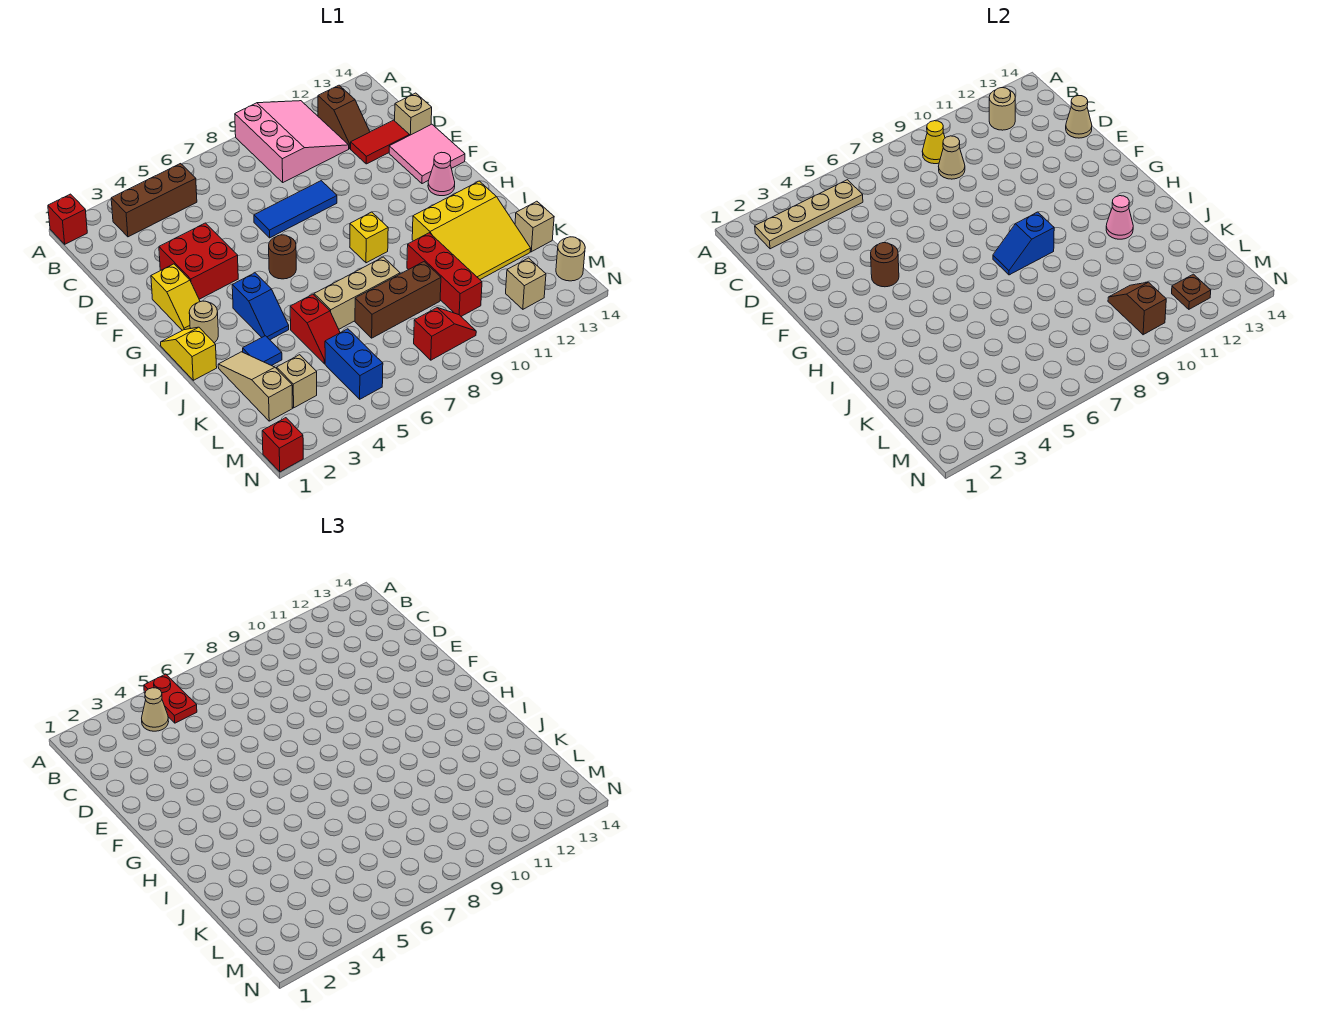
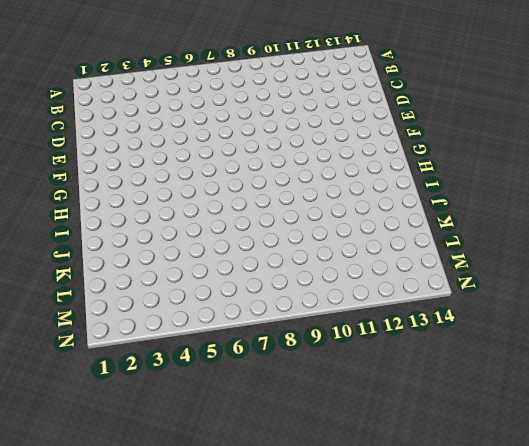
none -> red 1x1 brick [48,194,87,244]
none -> pink 3x3 slope [235,101,349,182]
none -> brown 1x3 brick [111,164,197,237]
none -> brown 1x2 slope [318,85,370,149]

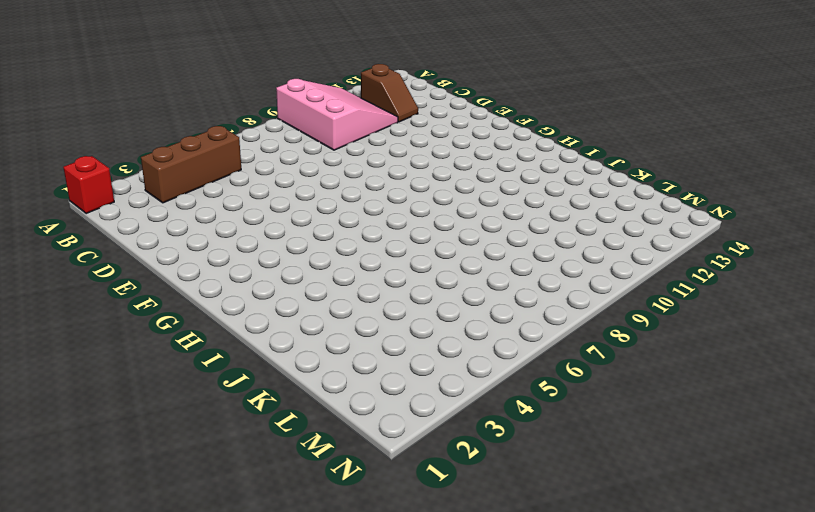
none -> red 1x2 tile [351,120,409,164]
none -> tan 1x1 brick [395,93,432,135]
none -> red 2x2 brick [159,223,238,299]
none -> blue 1x3 tile [254,181,337,238]

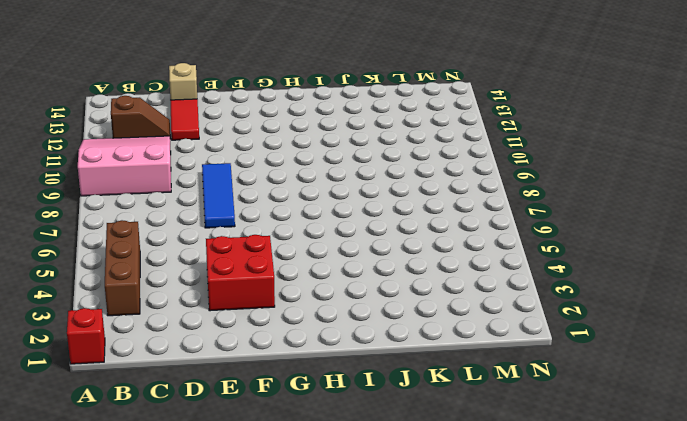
none -> pink 2x2 tile [389,124,465,184]
none -> yellow 1x2 slope [151,264,200,330]
none -> brown 1x1 round brick [269,235,296,279]
none -> pink 1x1 cone [428,152,455,196]

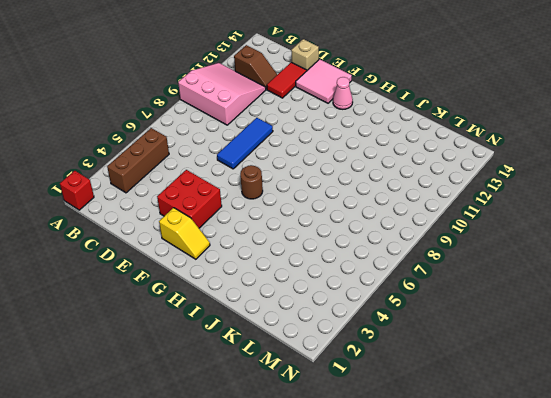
none -> yellow 1x2 slope [161,327,217,380]
none -> tan 1x1 round brick [189,301,218,343]
none -> blue 1x2 slope [232,273,289,340]
none -> yellow 1x1 brick [350,212,388,263]

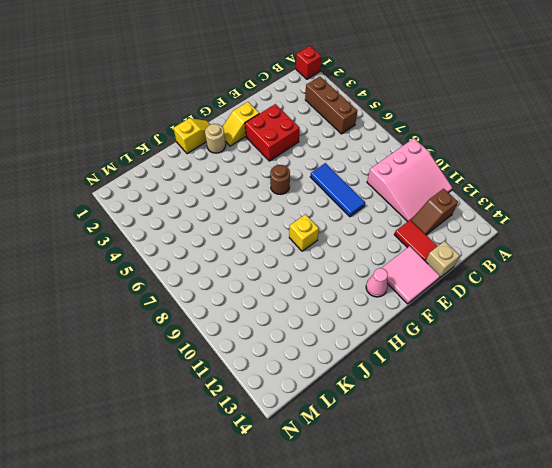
none -> blue 1x2 slope [232,273,289,340]
none -> yellow 3x3 slope [412,181,531,279]
none -> tan 1x3 slope [218,352,293,421]
none -> blue 1x1 tile [243,336,282,366]

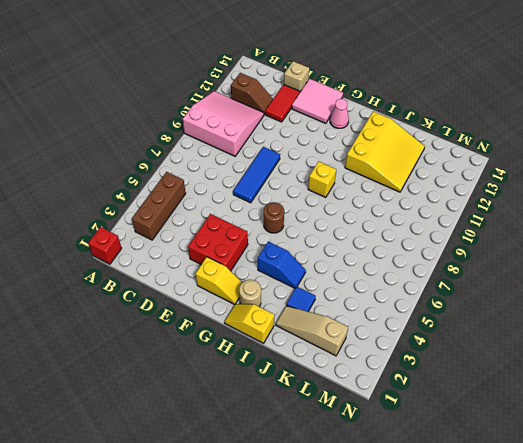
none -> red 1x2 slope [290,294,340,364]
none -> tan 1x3 brick [314,257,400,329]
none -> red 1x3 brick [407,233,482,316]
none -> brown 1x3 brick [355,262,441,338]

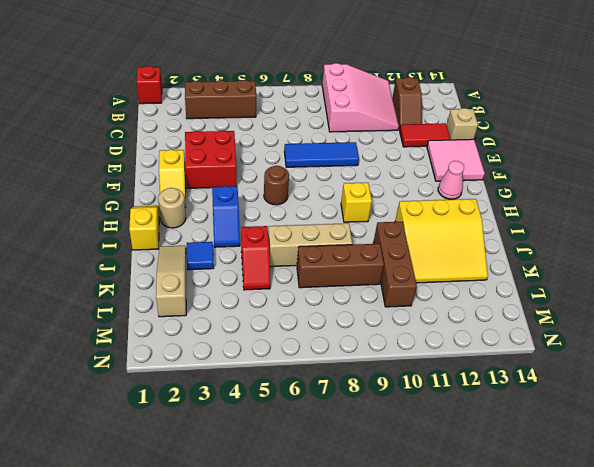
brown 1x3 brick [373,222,417,307] -> red 1x3 brick [407,233,482,316]
none -> tan 1x1 brick [515,201,554,252]
none -> tan 1x1 brick [277,355,317,408]
none -> blue 1x2 brick [325,329,383,399]
none -> red 1x2 slope [414,308,476,360]

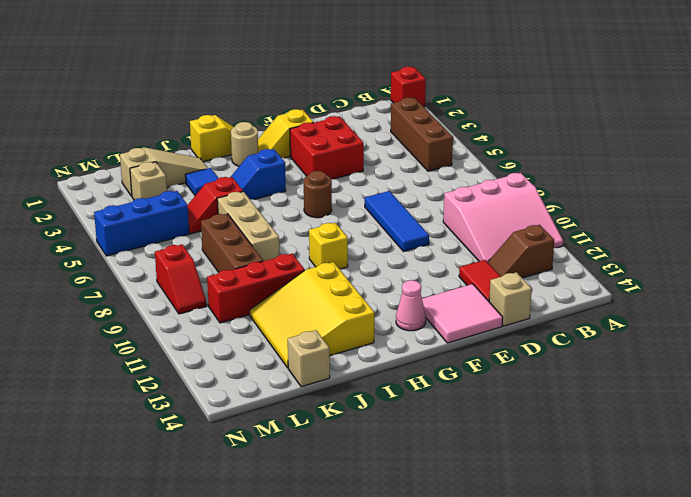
blue 1x3 brick [94,191,189,256] -> blue 1x2 brick [325,329,383,399]
none -> tan 1x1 brick [506,258,546,309]
none -> tan 1x1 round brick [556,237,585,281]
none -> red 1x1 brick [262,418,303,472]
none -> tan 1x4 plate [755,180,863,249]

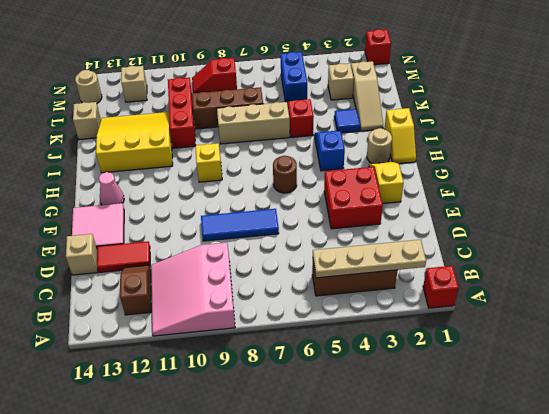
none -> yellow 1x1 cone [922,121,945,164]
none -> tan 1x1 round brick [989,88,1015,130]
none -> tan 1x1 cone [939,136,965,179]
none -> tan 1x1 cone [1066,96,1092,138]

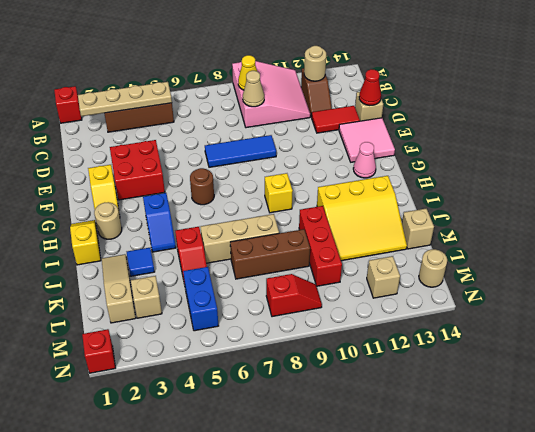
red 1x1 cone [359,69,381,105] -> tan 1x1 cone [1066,96,1092,138]
none -> brown 1x1 round brick [871,243,899,287]
none -> blue 1x2 slope [993,212,1054,275]
none -> pink 1x1 cone [1106,196,1133,239]
none -> brown 1x2 slope [1108,282,1166,335]

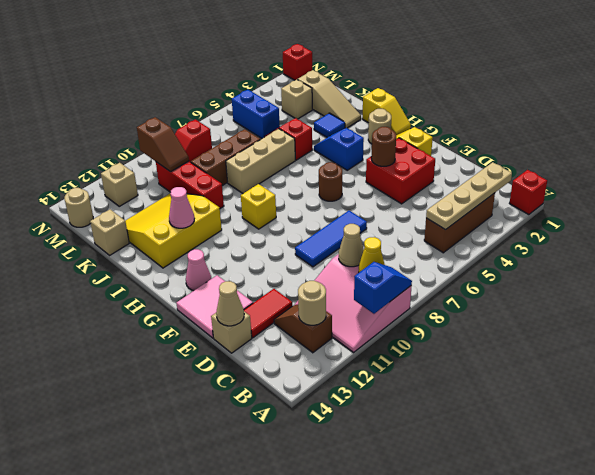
blue 1x2 slope [354,262,412,314] -> blue 1x2 slope moved to [993,212,1054,275]
none -> brown 1x1 plate [1172,274,1211,309]
none -> red 1x2 plate [144,674,197,723]
none -> tan 1x1 cone [142,688,169,731]

